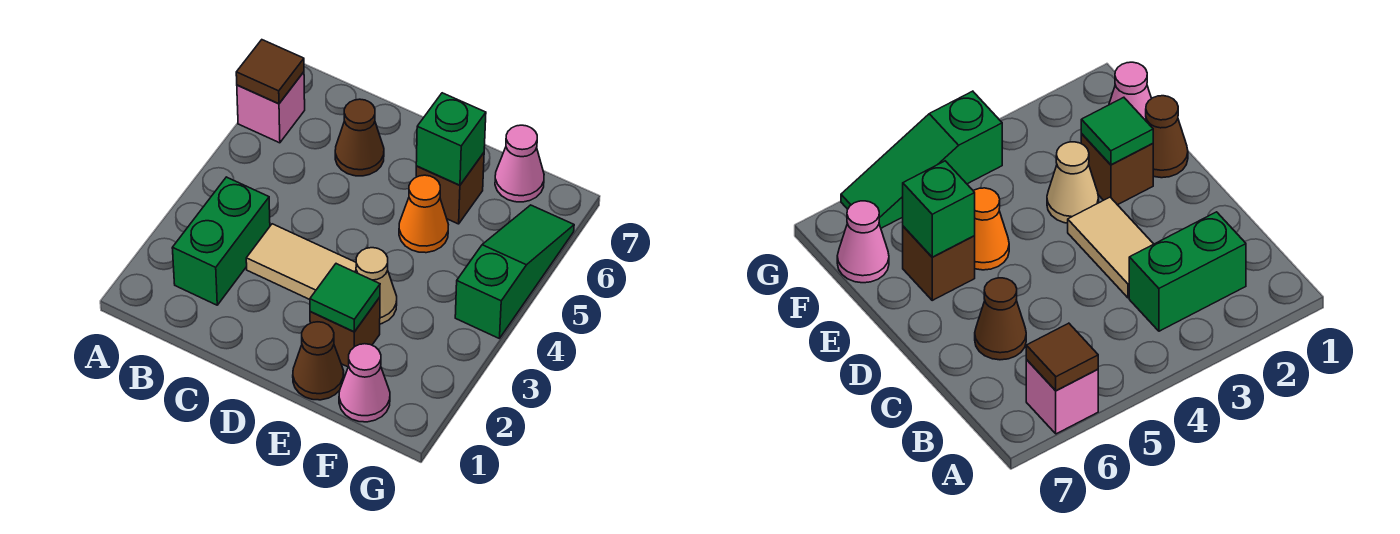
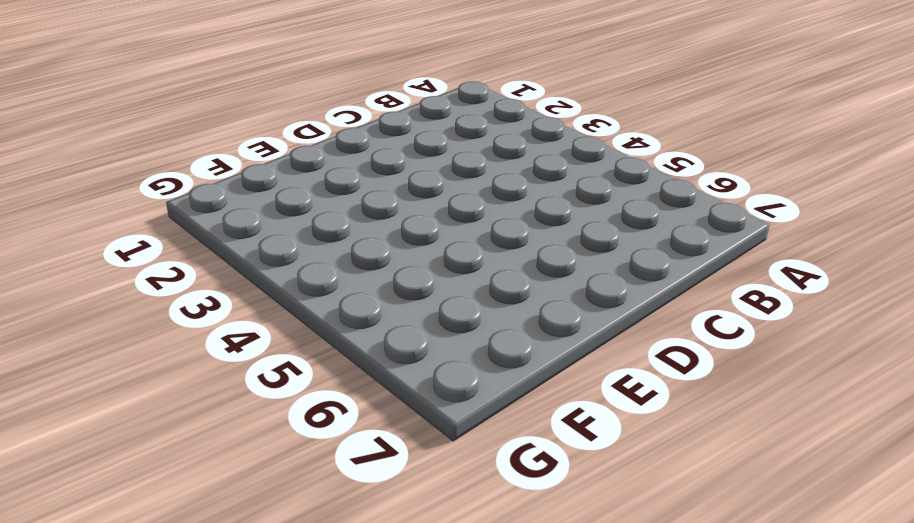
none -> pink 1x1 brick [237,72,305,143]
none -> green 1x2 brick [172,177,270,305]
none -> tan 1x2 tile [246,224,356,299]

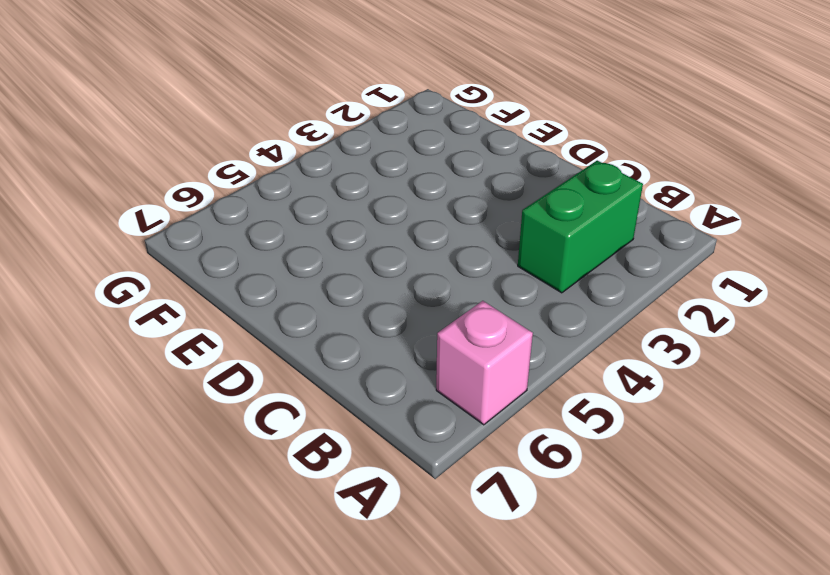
none -> tan 1x2 tile [246,224,356,299]
none -> brown 1x1 cone [335,99,384,176]
none -> brown 1x1 cone [293,322,344,400]

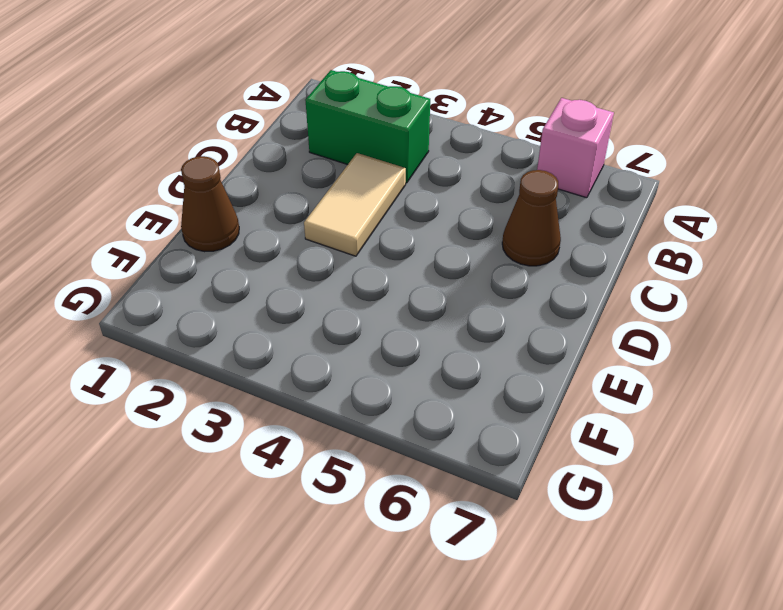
none -> brown 1x1 brick [310,297,380,367]
none -> tan 1x1 cone [355,248,397,324]
none -> orange 1x1 cone [399,175,448,253]

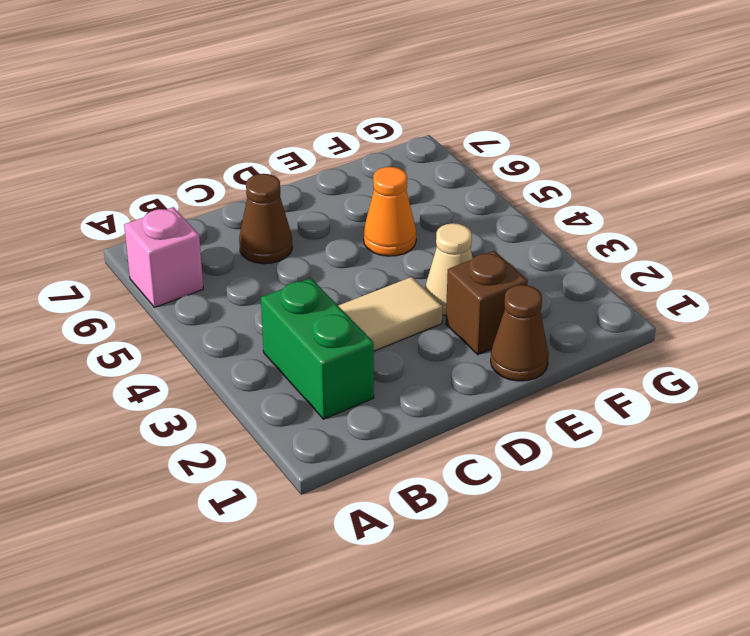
none -> brown 1x1 brick [416,153,484,224]
none -> pink 1x1 cone [339,344,390,422]
none -> pink 1x1 cone [495,125,544,202]

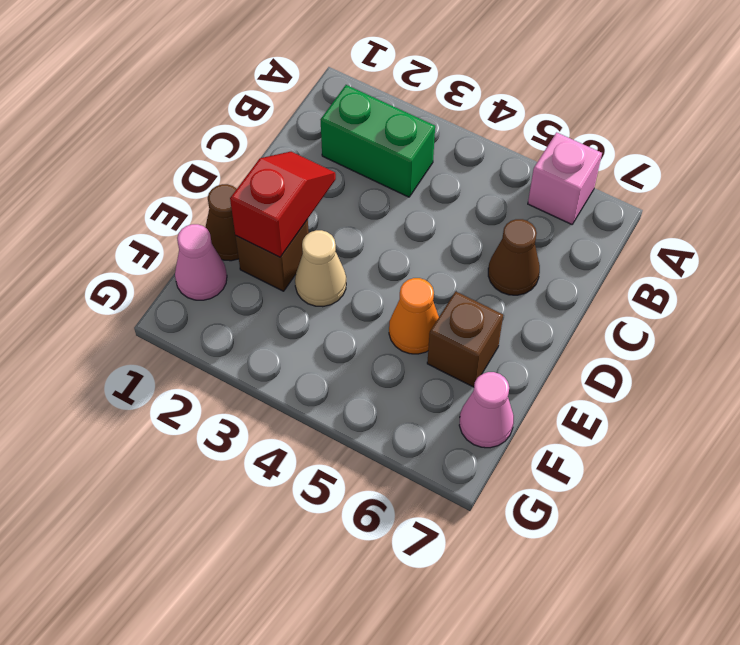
red 1x2 slope [230,152,336,257] -> green 1x1 tile [310,264,380,332]
none -> tan 1x2 tile [246,224,356,299]
none -> green 1x3 slope [455,205,574,338]
none -> brown 1x1 tile [236,40,304,104]

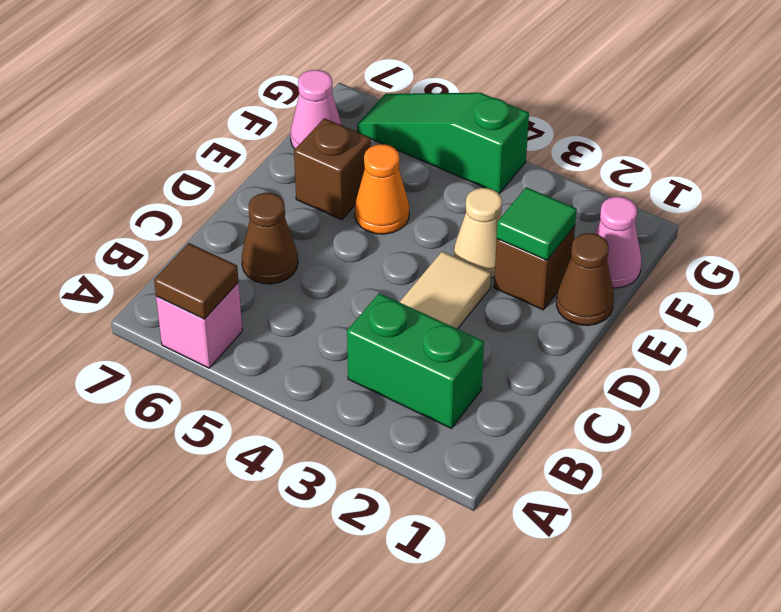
none -> green 1x1 brick [416,93,486,185]

